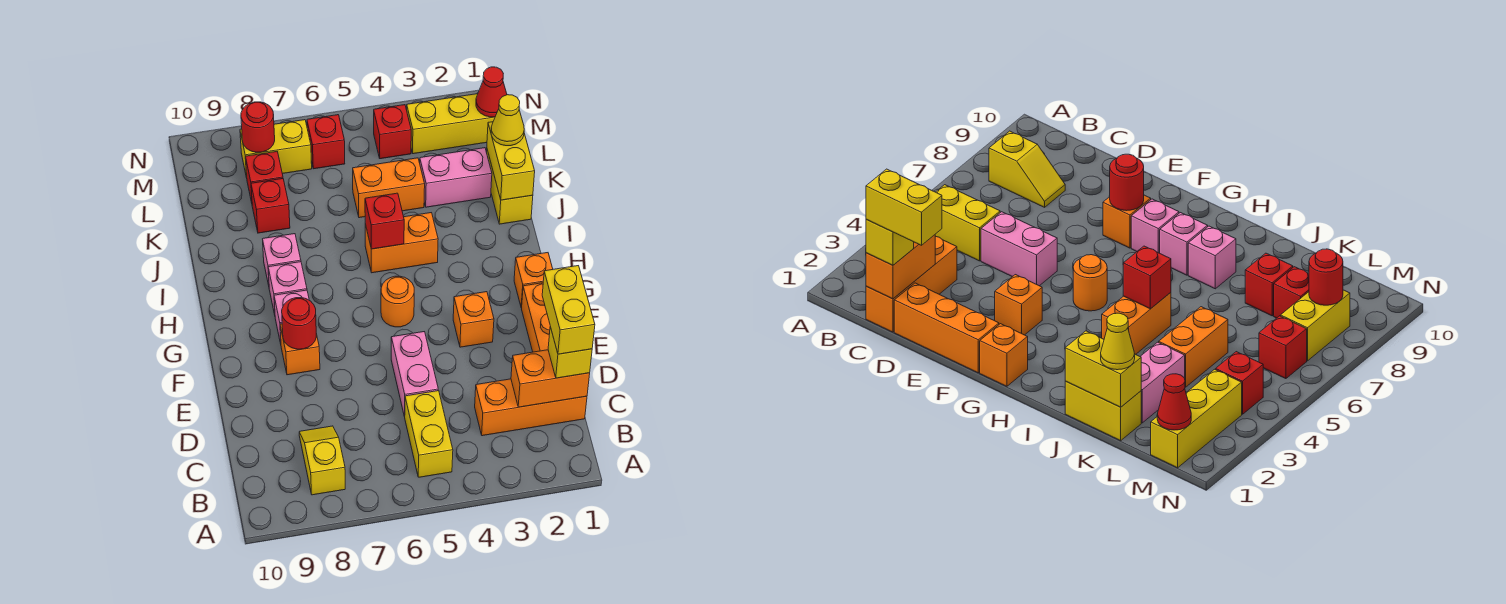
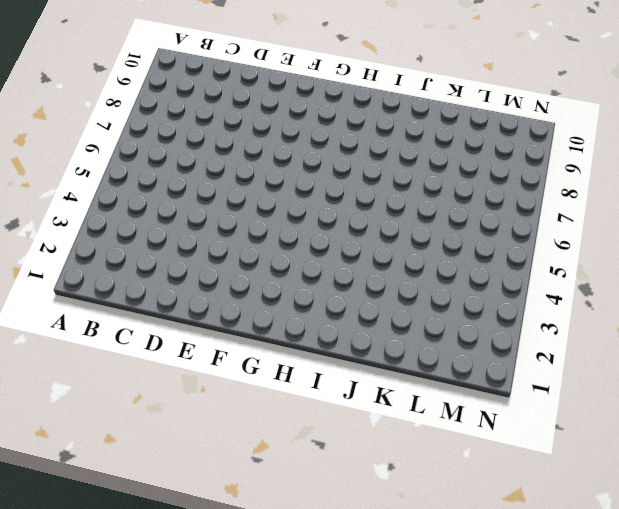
none -> yellow 1x2 brick [405,391,453,477]
none -> yellow 1x2 slope [299,426,345,495]
none -> orange 1x3 brick [475,379,587,436]
none -> orange 1x3 brick [522,283,550,352]

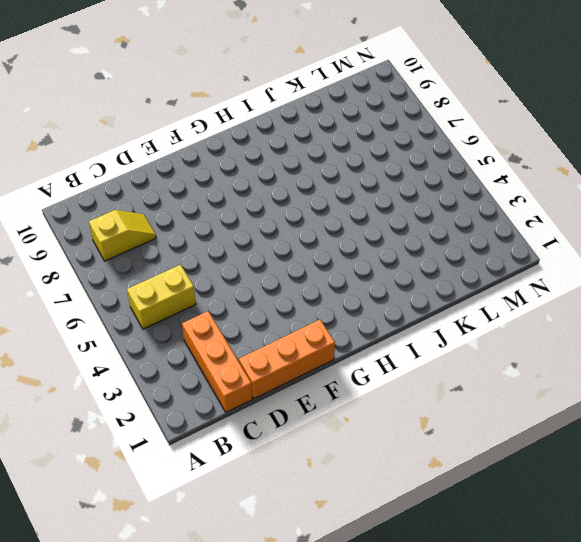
none -> pink 1x2 brick [391,332,438,417]
none -> orange 1x1 brick [453,292,494,347]
none -> orange 1x1 brick [280,324,320,375]
none -> orange 1x1 brick [514,253,553,308]

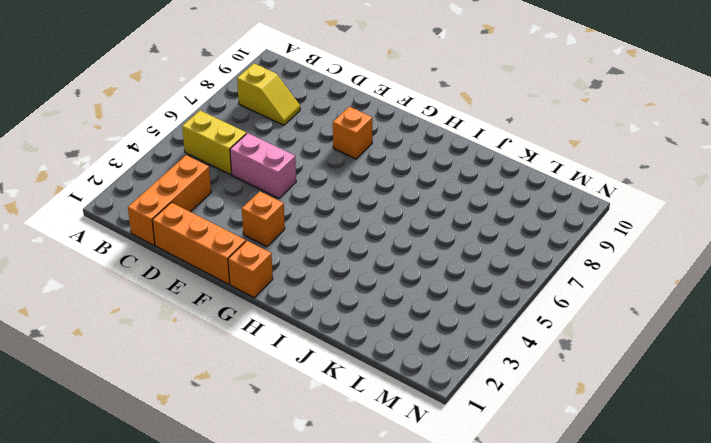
none -> orange 1x1 round brick [381,276,414,327]
none -> pink 1x1 brick [274,290,309,343]
none -> pink 1x1 brick [268,262,307,315]
none -> orange 1x2 brick [365,213,438,273]

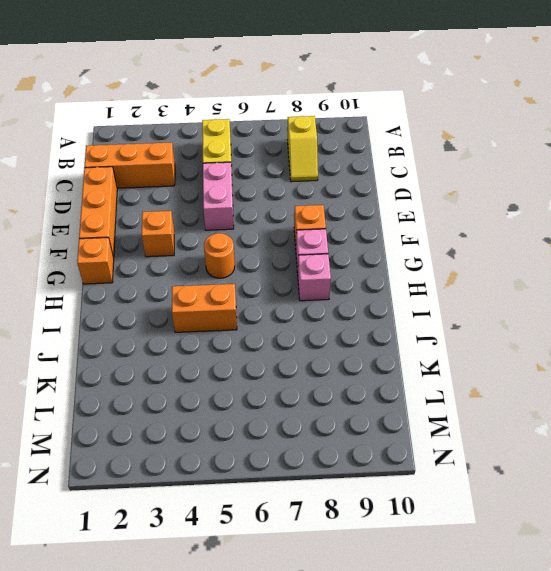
none -> pink 1x1 brick [263,234,301,285]
none -> yellow 1x2 brick [487,150,533,224]
none -> pink 1x2 brick [420,148,492,207]
none -> orange 1x2 brick [353,158,425,218]

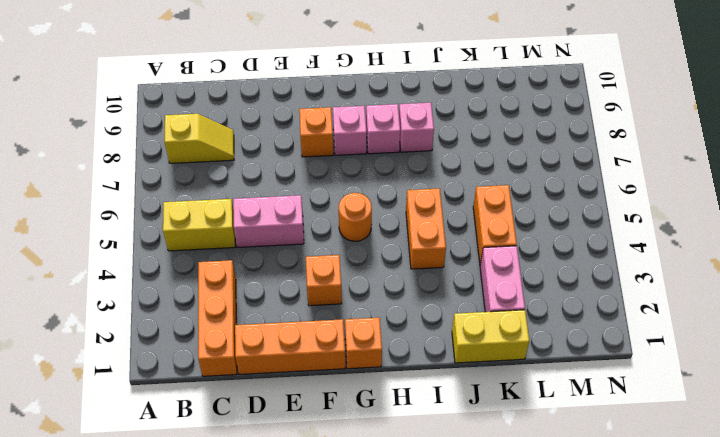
none -> red 1x1 brick [251,179,290,233]
none -> red 1x1 brick [246,152,283,203]
none -> yellow 1x3 brick [407,94,495,154]
none -> red 1x1 brick [374,105,411,159]

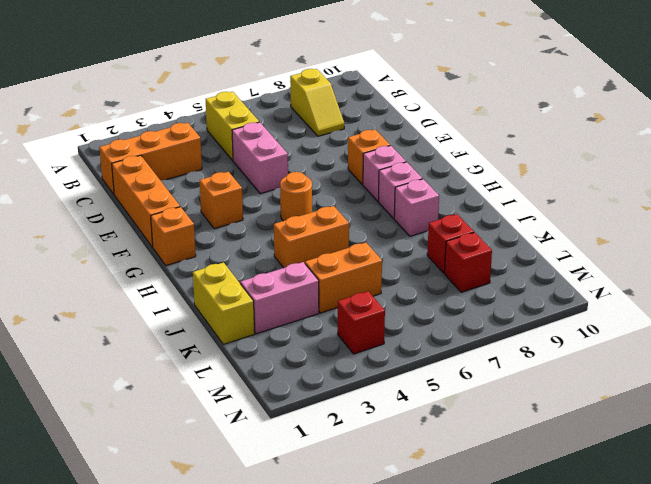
none -> yellow 1x3 brick [407,94,495,154]
none -> red 1x1 brick [307,115,345,169]
none -> yellow 1x2 brick [240,120,312,178]
none -> orange 1x2 brick [511,350,590,407]

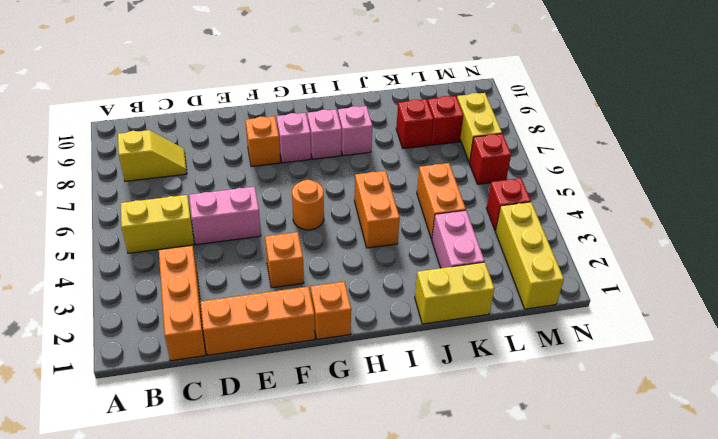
none -> orange 1x2 brick [511,350,590,407]
none -> red 1x1 round brick [282,298,316,349]
none -> red 1x1 brick [365,193,404,249]
none -> yellow 1x2 brick [487,122,535,200]

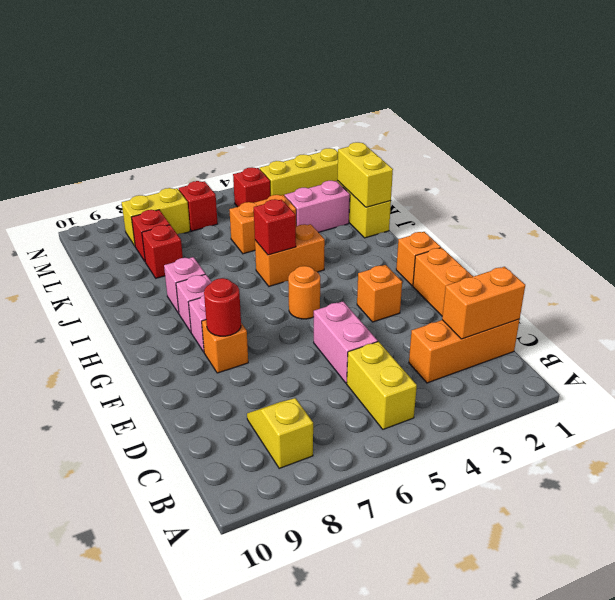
none -> red 1x1 cone [476,67,507,117]
none -> red 1x1 round brick [241,102,275,152]
none -> yellow 1x1 brick [548,327,592,378]
none -> yellow 1x1 cone [491,95,524,146]

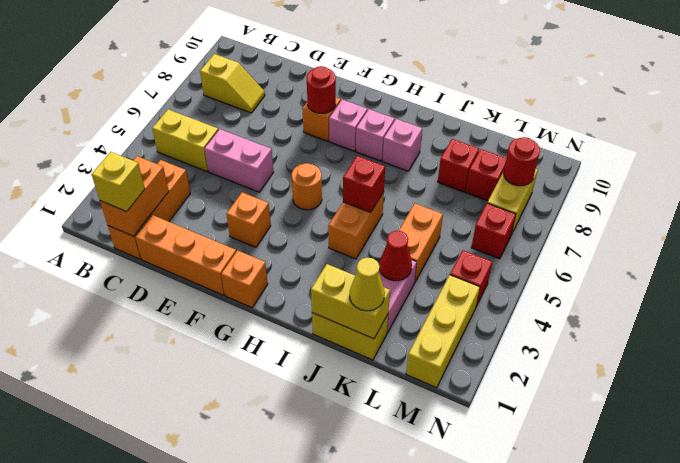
red 1x1 cone [379,231,412,281] -> red 1x1 cone moved to [476,67,507,117]
none -> yellow 1x2 brick [542,266,595,354]

